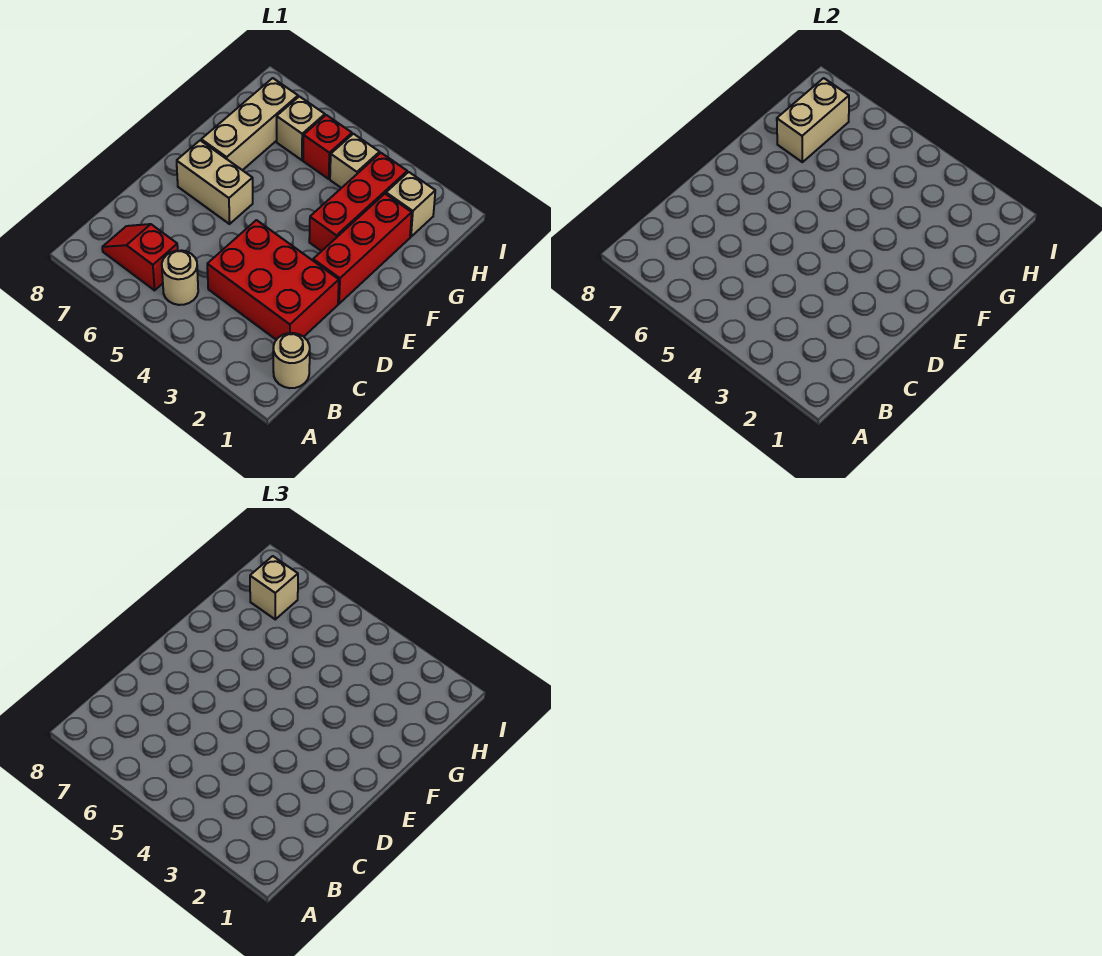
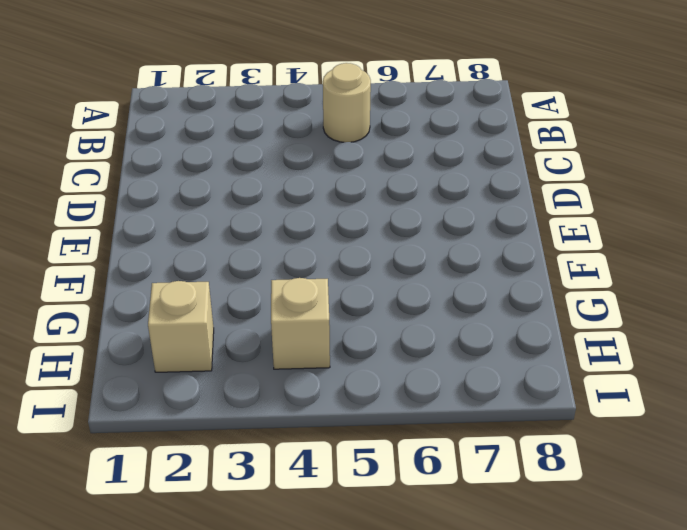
none -> tan 1x1 round brick [273,333,310,388]
none -> red 1x2 slope [102,224,178,290]
none -> red 2x3 brick [207,220,339,340]

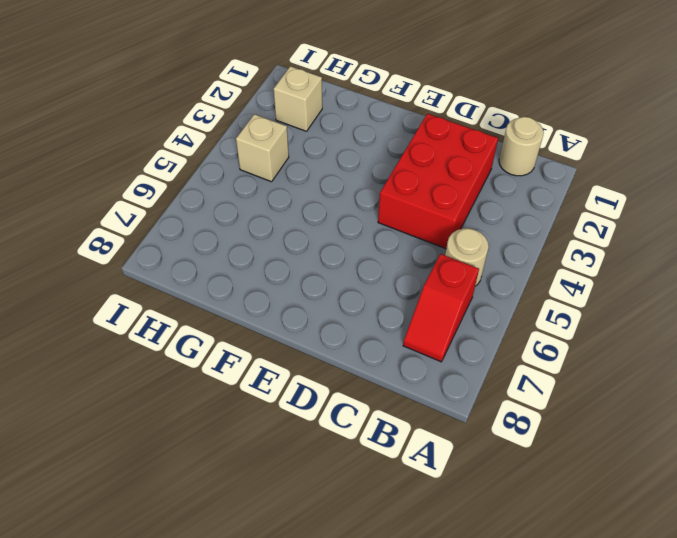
none -> red 1x3 brick [313,194,412,304]
none -> tan 1x2 brick [177,140,253,224]
none -> red 1x3 brick [309,153,407,251]

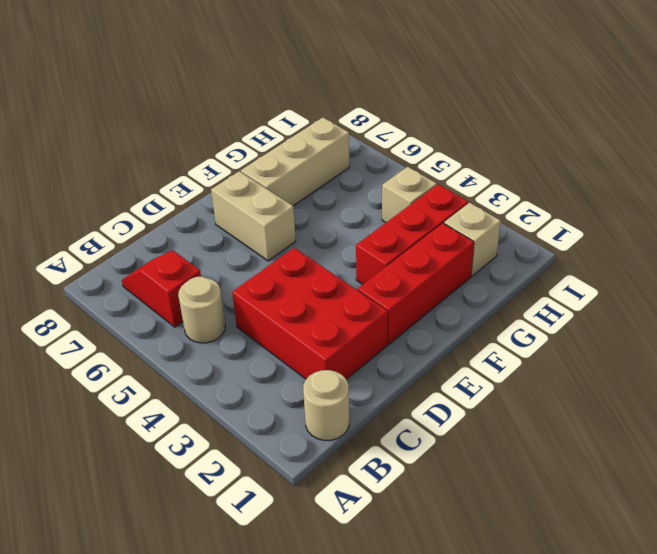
none -> red 1x1 brick [303,115,352,179]
none -> tan 1x1 brick [277,96,325,160]
none -> tan 1x2 brick [777,78,849,162]

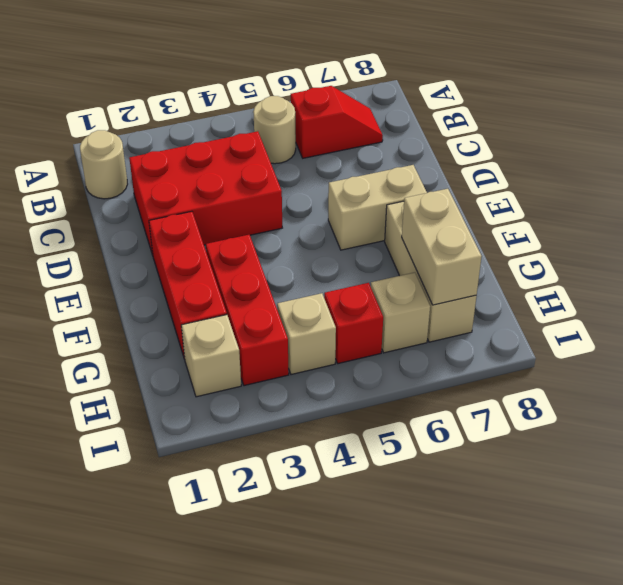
none -> tan 1x1 brick [250,556,298,619]

